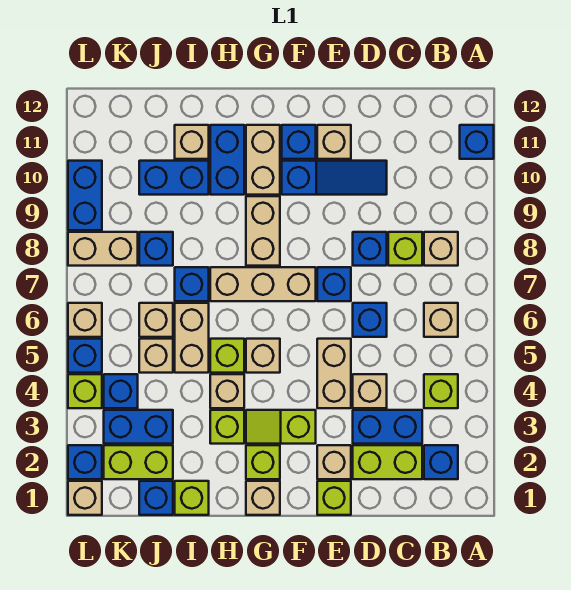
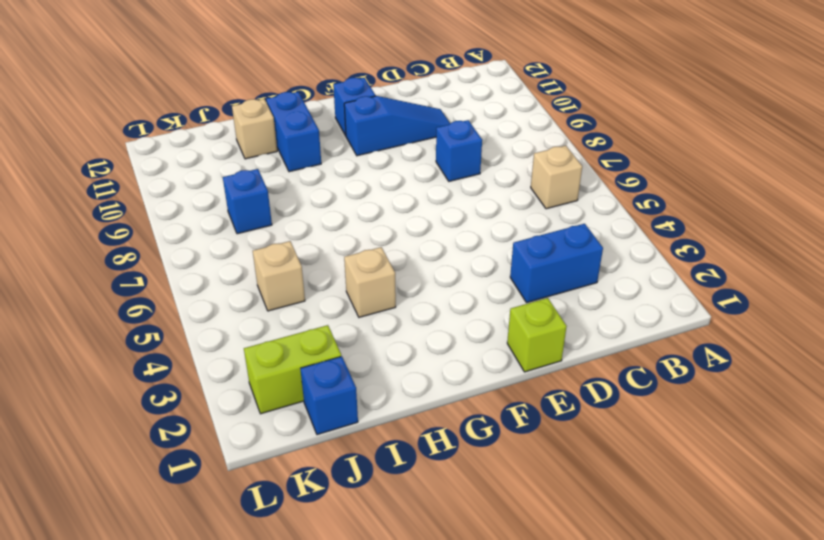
none -> blue 1x1 brick [460,125,494,159]
none -> blue 1x1 brick [424,445,458,479]
none -> lime 1x1 brick [424,374,458,408]
none -> tan 1x1 brick [424,232,458,266]

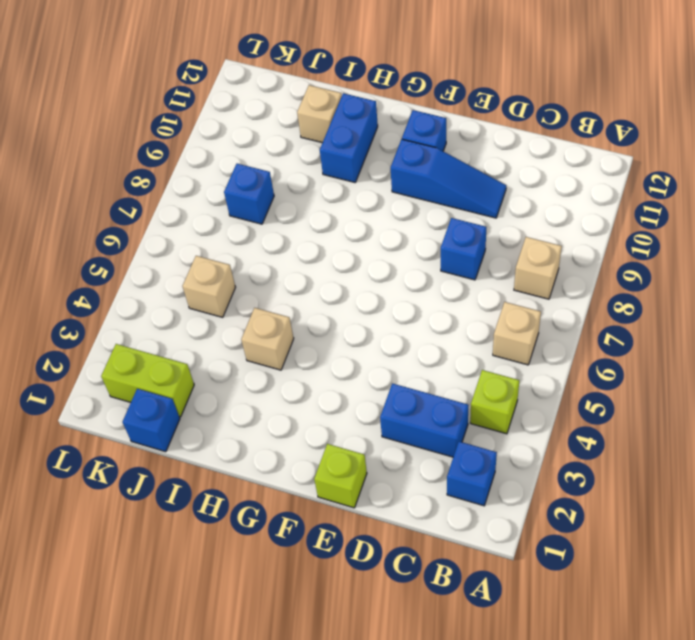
none -> blue 1x1 brick [460,125,494,159]
none -> lime 1x2 brick [353,445,422,479]
none -> lime 1x1 brick [388,232,422,266]
none -> tan 1x1 brick [353,374,387,408]

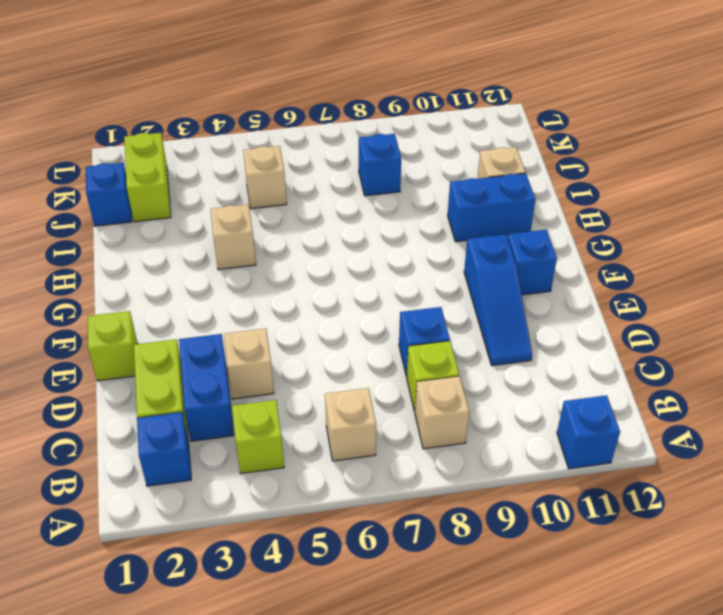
none -> blue 1x1 brick [353,303,387,337]
none -> tan 1x1 brick [317,445,351,479]
none -> tan 1x2 brick [317,339,351,408]
none -> blue 1x1 brick [317,267,351,301]

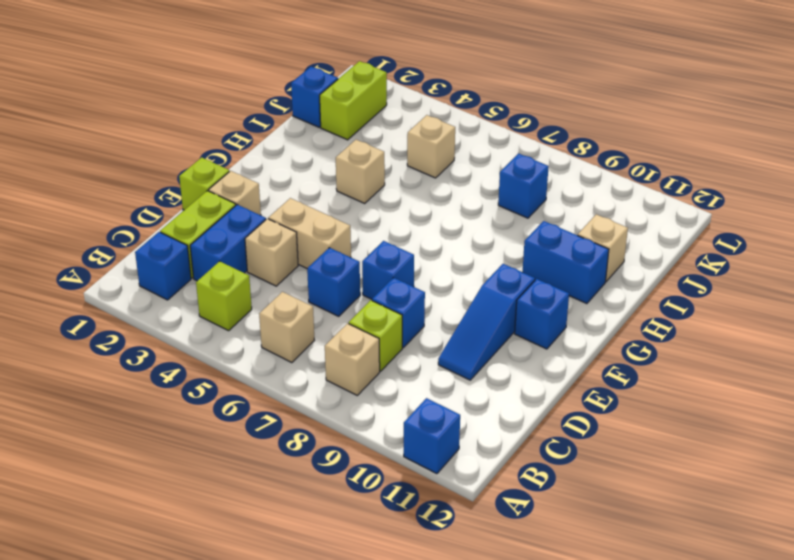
none -> tan 1x1 brick [317,125,351,159]
none -> lime 1x2 slope [246,410,316,444]
none -> tan 1x3 brick [210,267,316,301]
none -> tan 1x1 brick [246,481,280,515]

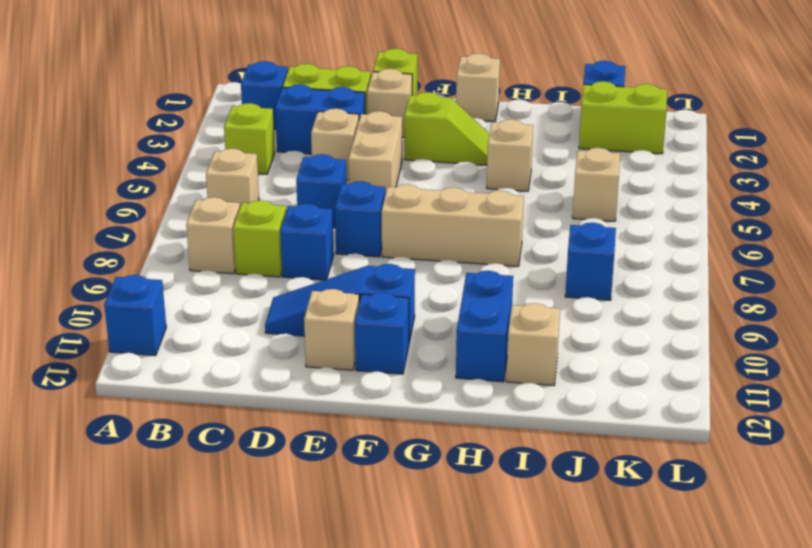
none -> lime 1x1 brick [246,445,280,479]
none -> tan 1x1 brick [246,339,280,373]
none -> tan 1x2 brick [246,196,280,266]
none -> tan 1x2 brick [246,125,280,195]

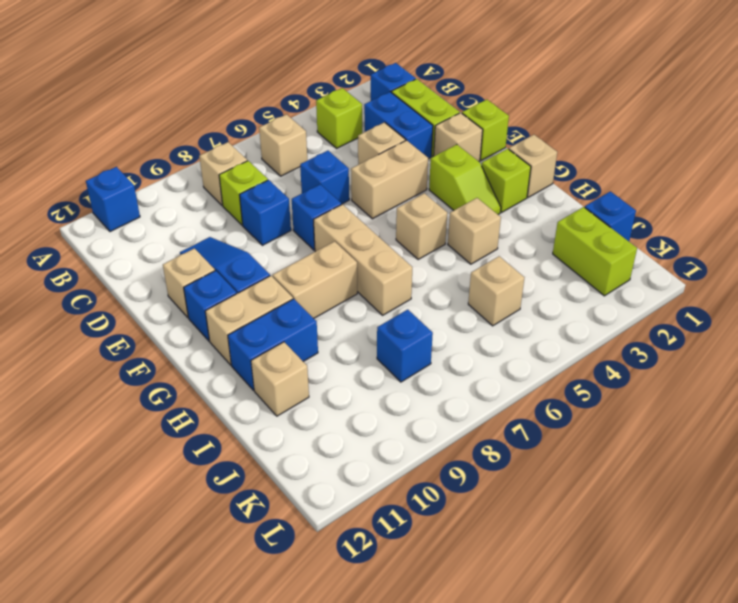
none -> lime 1x1 brick [210,410,244,444]
none -> lime 1x1 brick [210,339,244,373]
none -> lime 1x1 brick [175,481,209,515]
none -> tan 1x2 brick [175,303,209,373]

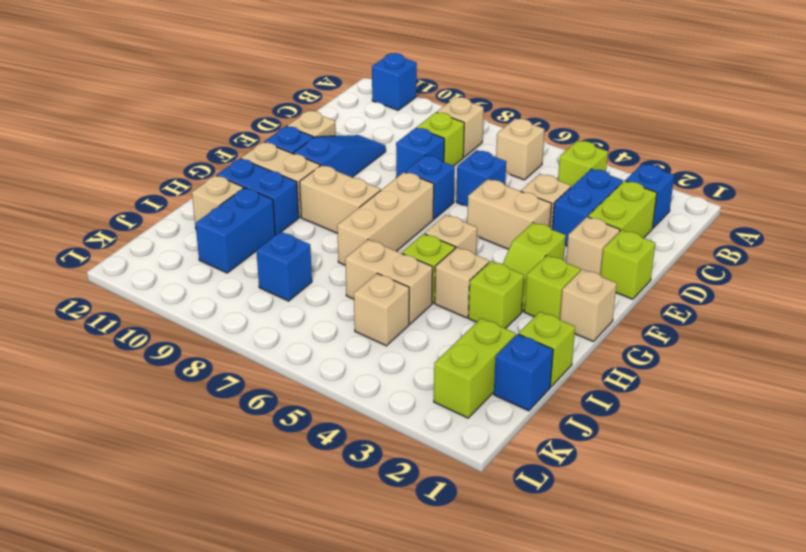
none -> blue 1x1 brick [175,267,209,301]
none -> blue 1x2 brick [104,410,173,444]
none -> tan 1x1 brick [139,303,173,337]
none -> blue 1x1 brick [104,374,138,408]

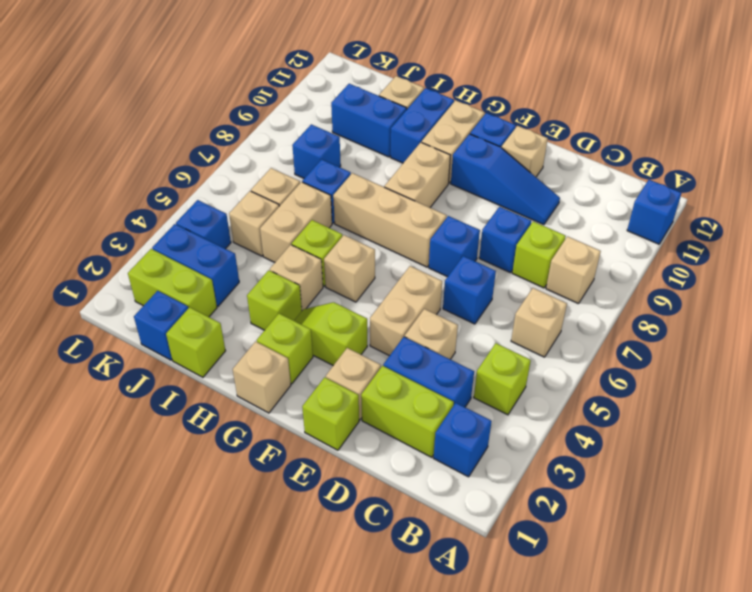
none -> tan 1x2 brick [68,232,138,266]
none -> tan 1x1 brick [68,481,102,515]
none -> blue 1x1 brick [68,445,102,479]
none -> lime 1x1 brick [68,374,102,408]

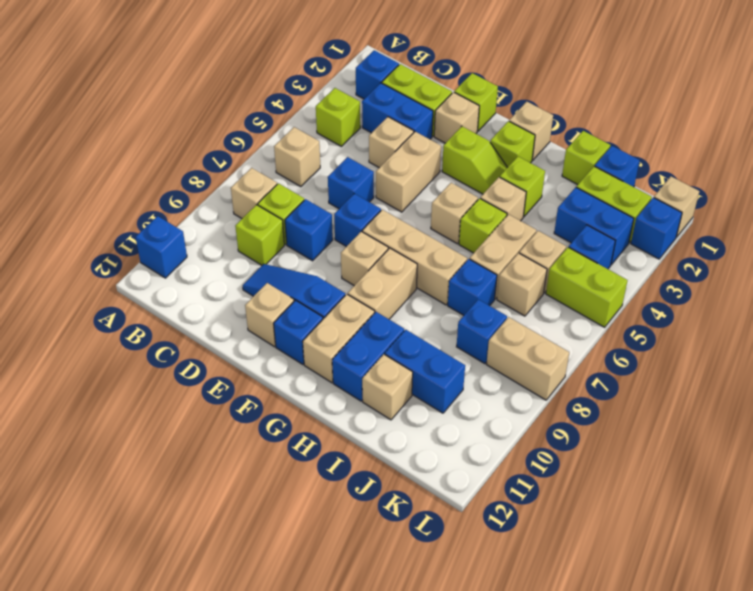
lime 1x1 brick [235,205,284,265] -> lime 1x1 brick moved to [68,374,102,408]
tan 1x1 brick [341,231,388,286] -> tan 1x1 brick moved to [68,303,102,337]
lime 1x2 brick [546,247,628,327] -> blue 1x1 brick [68,339,102,373]
none -> blue 1x2 brick [68,161,102,230]

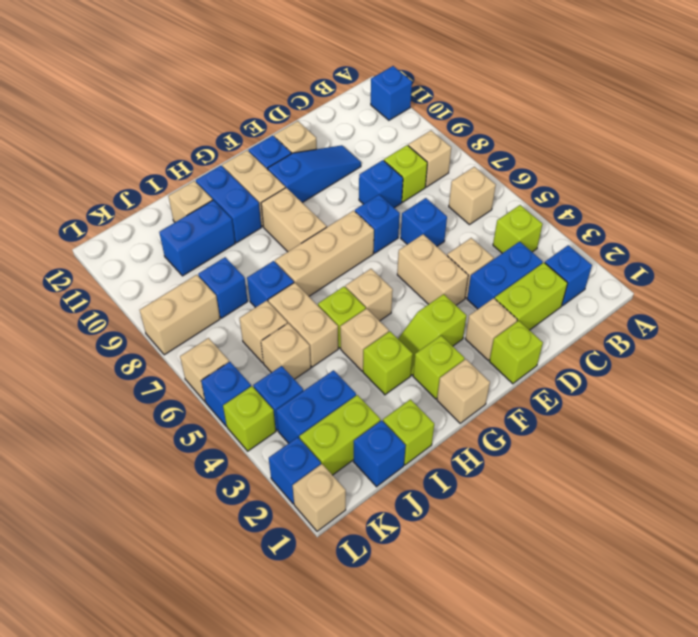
none -> blue 1x2 brick [68,161,102,230]

